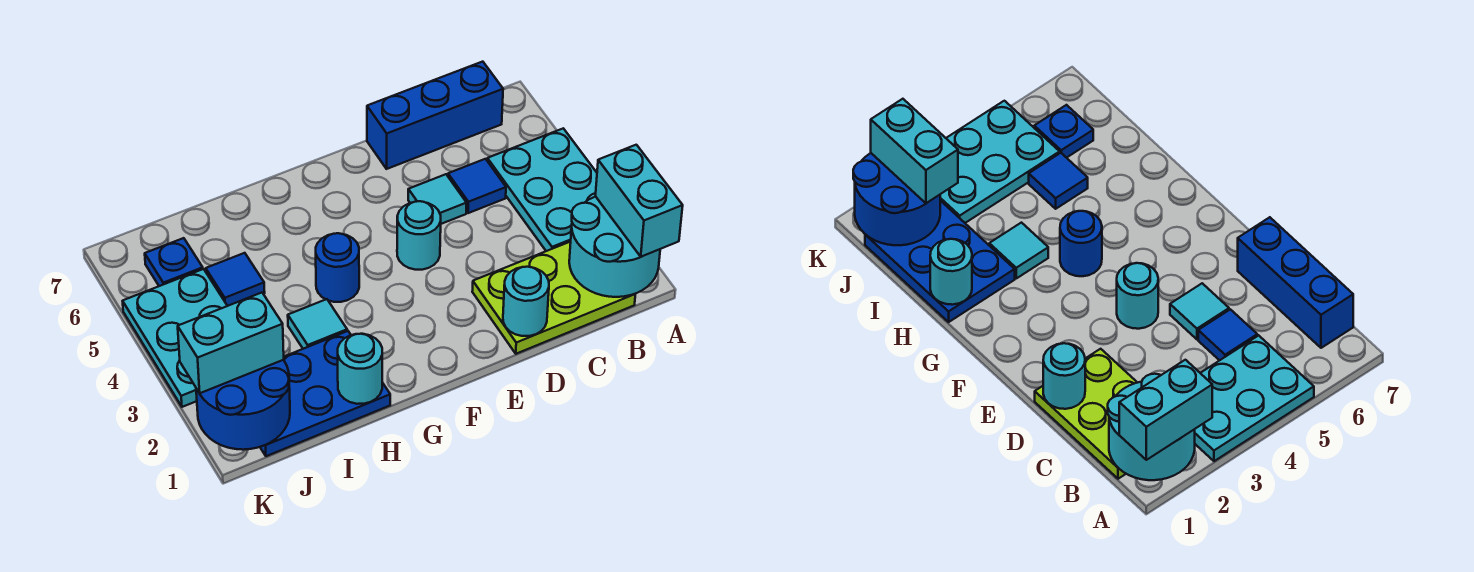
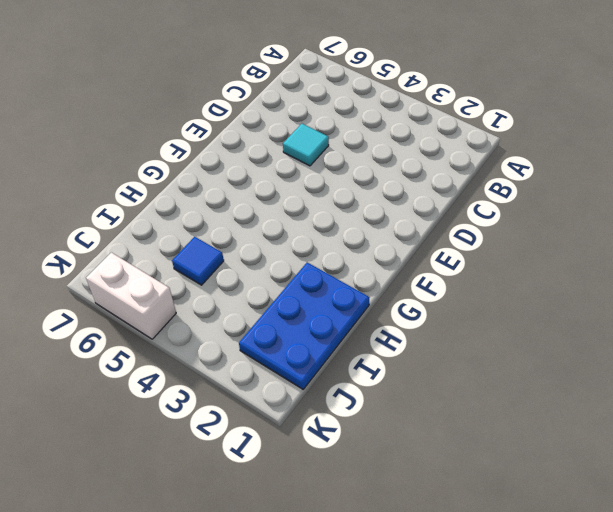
white 1x2 brick [86,253,176,339] -> cyan 2x3 plate [123,269,227,407]
none -> cyan 2x3 plate [487,128,597,251]
none -> lime 2x3 plate [472,242,635,354]
none -> blue 1x3 brick [367,62,503,169]

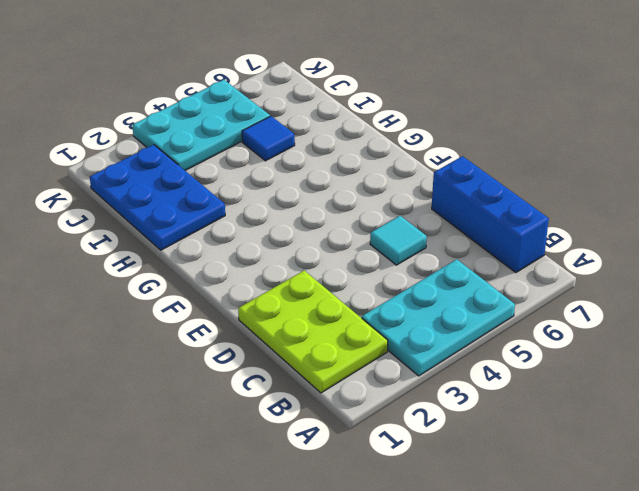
none -> blue 1x1 tile [448,159,506,213]
none -> cyan 1x1 round brick [397,201,441,270]
none -> blue 1x1 round brick [316,233,359,302]

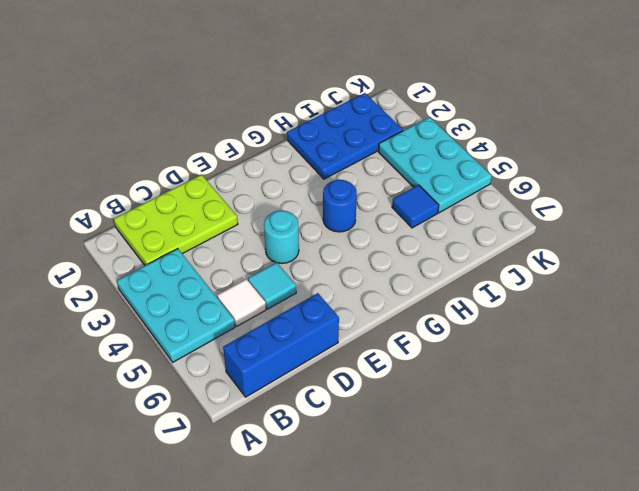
white 1x1 tile [217,279,266,326] -> blue 1x1 tile [448,159,506,213]
none -> cyan 1x1 tile [288,299,347,349]
none -> blue 1x1 plate [145,238,203,286]
none -> cyan 2x2 round brick [569,197,660,297]

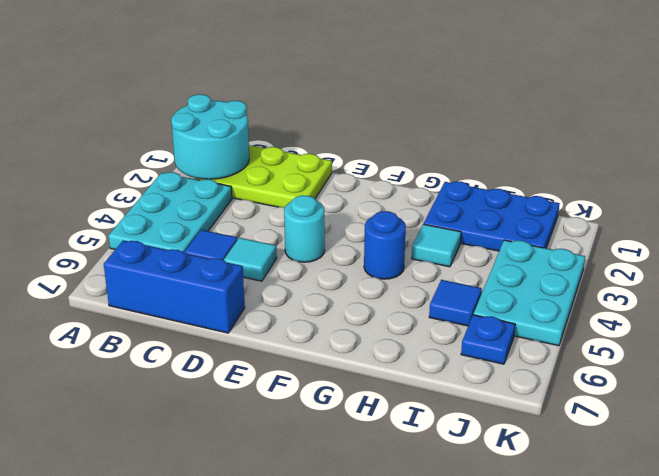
none -> cyan 1x1 round brick [503,267,549,336]
none -> cyan 1x1 round brick [338,334,382,404]
none -> blue 2x2 round brick [196,360,290,450]

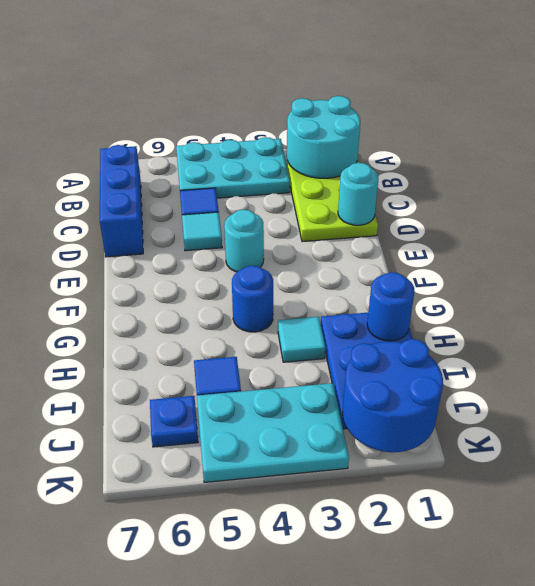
blue 1x1 round brick [367,272,415,341] -> cyan 1x1 round brick [338,334,382,404]
none -> cyan 1x2 brick [596,145,683,257]
none -> cyan 1x2 brick [178,293,284,393]

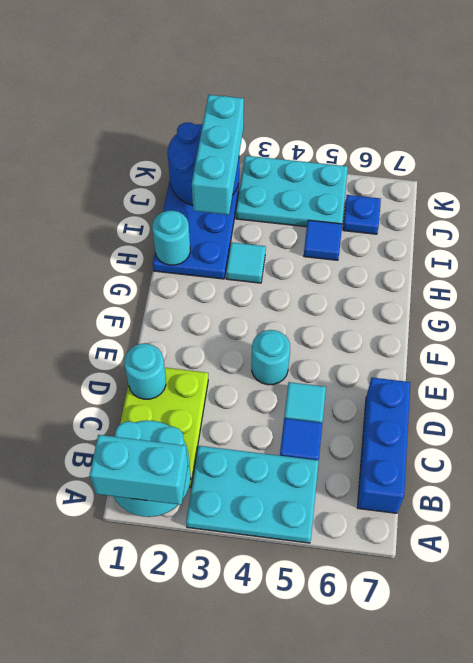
cyan 1x3 brick [192,95,244,215] -> cyan 1x2 brick [178,293,284,393]
none -> blue 1x1 round brick [316,233,359,302]

